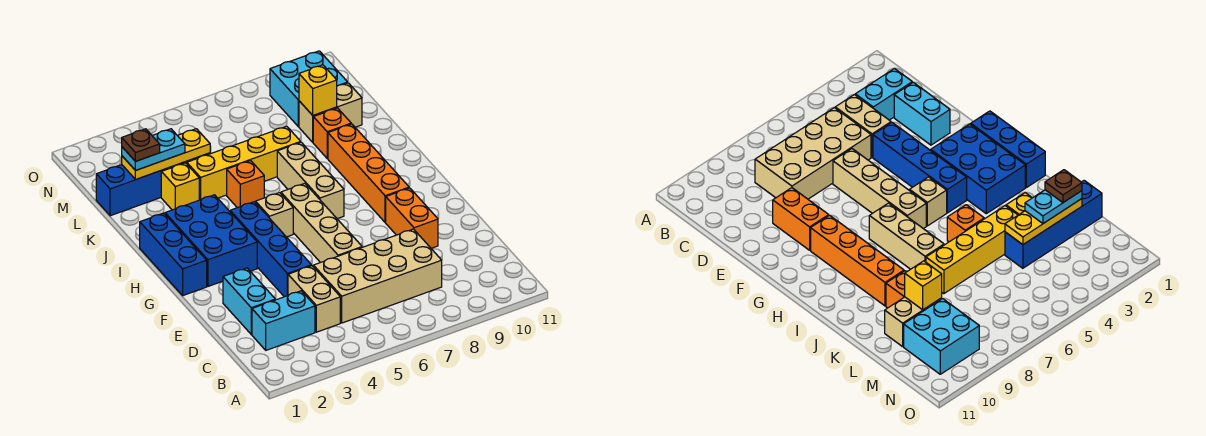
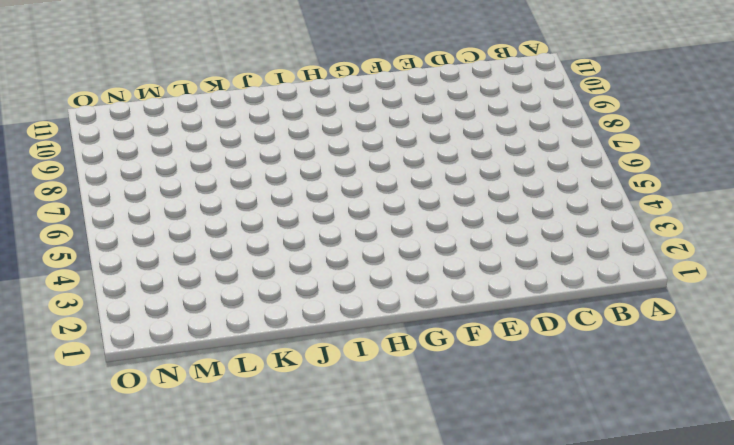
none -> cyan 1x2 brick [252,291,315,350]
none -> tan 1x2 brick [288,266,340,332]
none -> tan 2x4 brick [313,229,442,323]

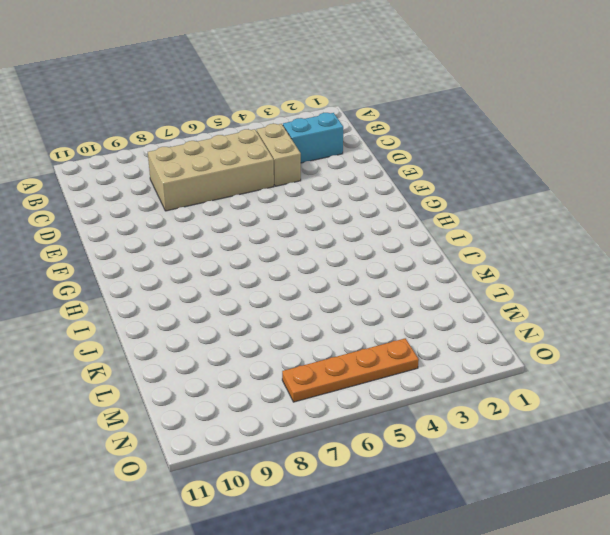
orange 1x4 plate [282,338,419,402] -> none
none -> cyan 1x2 brick [223,268,275,334]
none -> blue 1x4 brick [230,202,312,297]
none -> tan 1x4 brick [281,183,362,263]

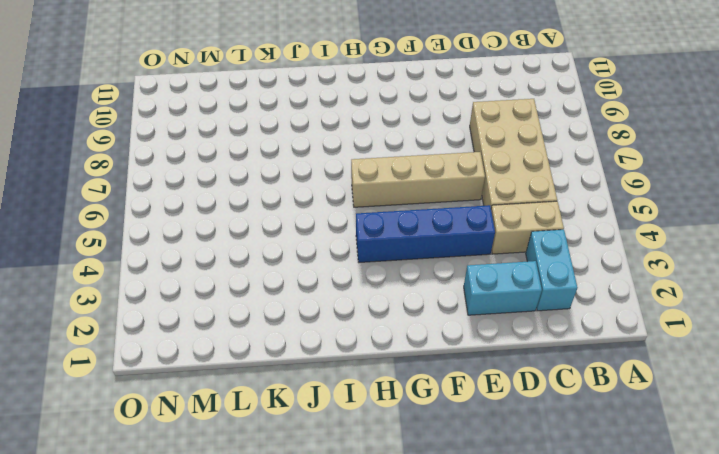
none -> orange 1x2 brick [386,188,438,248]
none -> blue 1x3 brick [140,213,207,295]
none -> blue 2x3 brick [165,195,257,286]

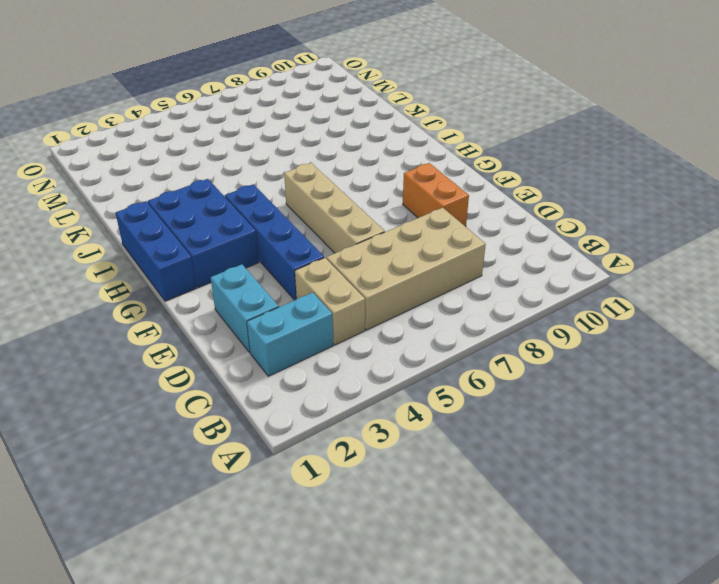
none -> orange 1x4 brick [328,124,409,223]
none -> tan 1x1 brick [256,193,293,237]
none -> tan 1x3 brick [277,142,344,219]

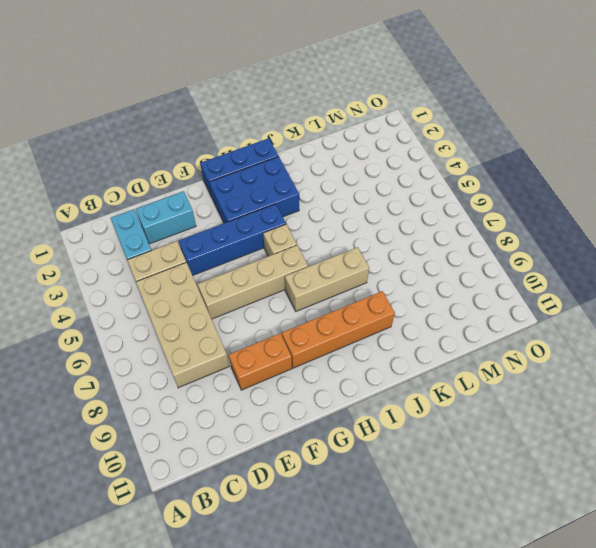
none -> orange 1x1 brick [227,161,264,208]
none -> yellow 1x1 brick [161,163,199,210]
none -> yellow 1x4 brick [187,126,301,200]

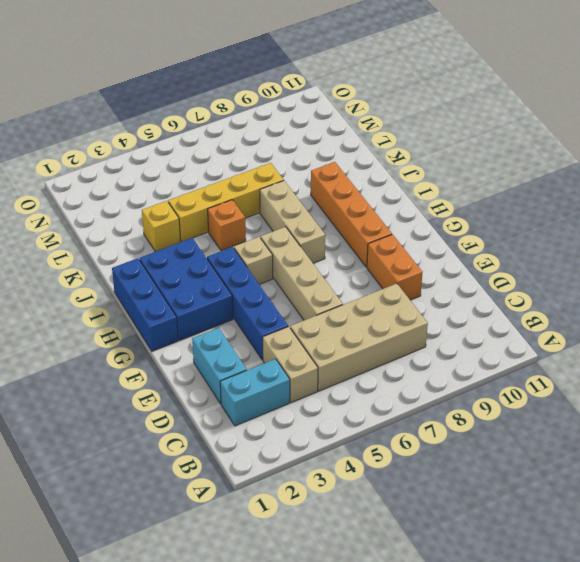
none -> orange 1x1 brick [313,108,351,158]
none -> blue 1x4 brick [96,153,210,216]
none -> tan 1x2 brick [299,83,362,142]

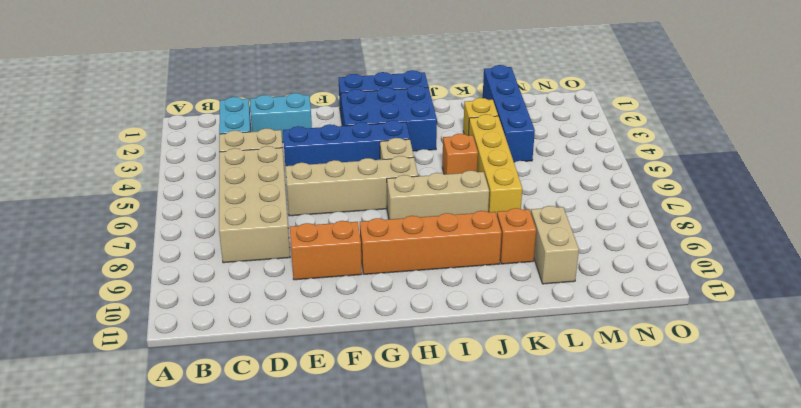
none -> cyan 2x2 brick [270,51,348,126]
none -> yellow 1x3 plate [122,129,210,180]
none -> yellow 1x1 brick [299,65,337,115]

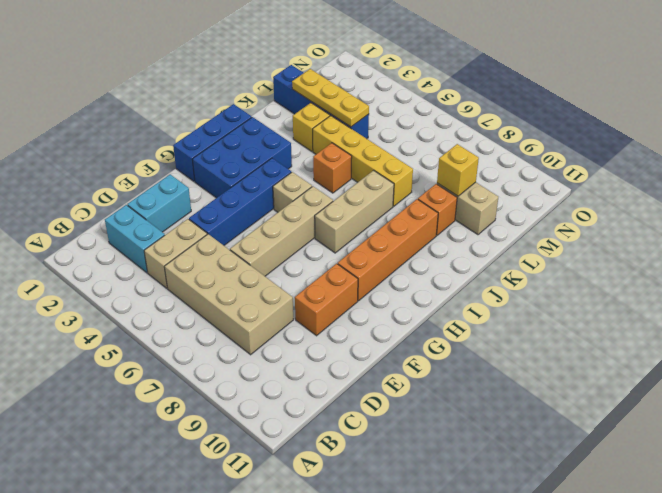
none -> cyan 2x2 brick [270,51,348,126]
none -> cyan 1x2 plate [122,129,185,171]
none -> brown 1x1 plate [122,129,160,161]

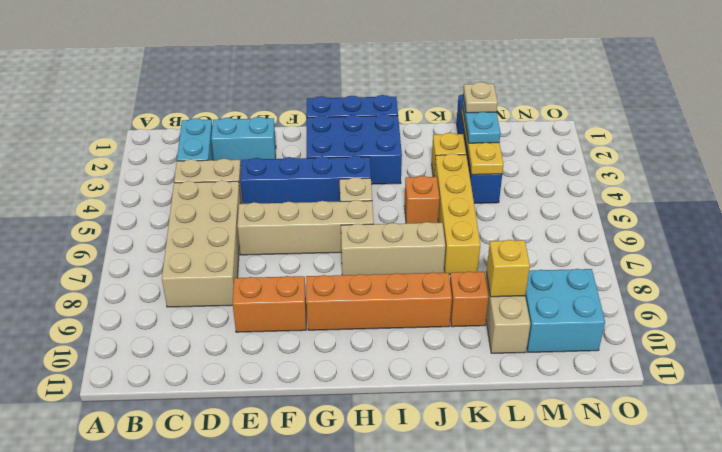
tan 1x1 plate [463,82,498,113] -> brown 1x1 plate [122,129,160,161]

